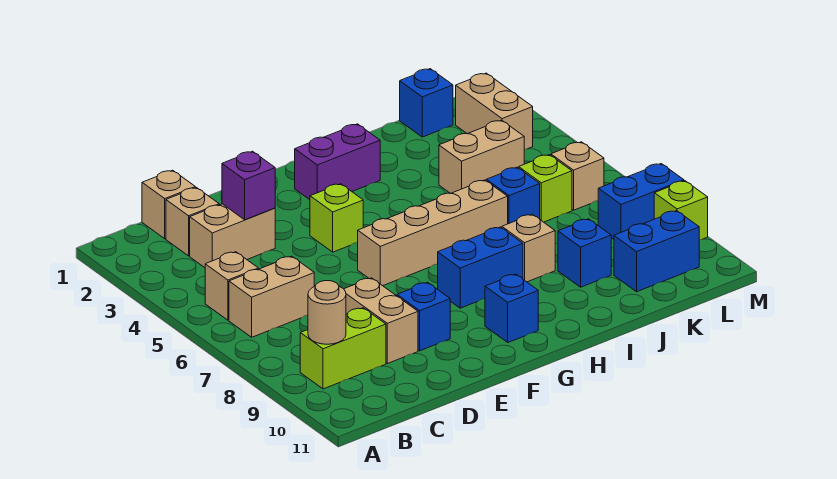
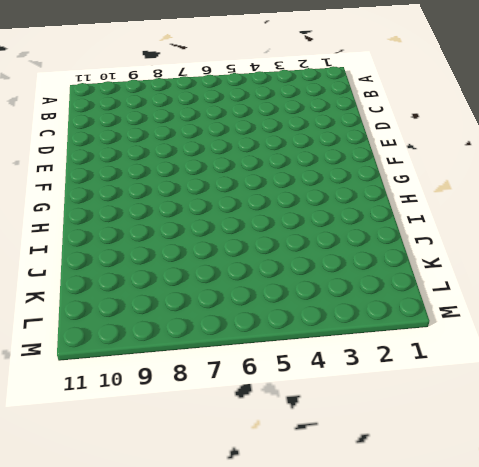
none -> tan 1x1 brick [205,252,258,320]
none -> tan 1x2 brick [229,256,314,337]
none -> lime 1x2 brick [300,308,386,389]

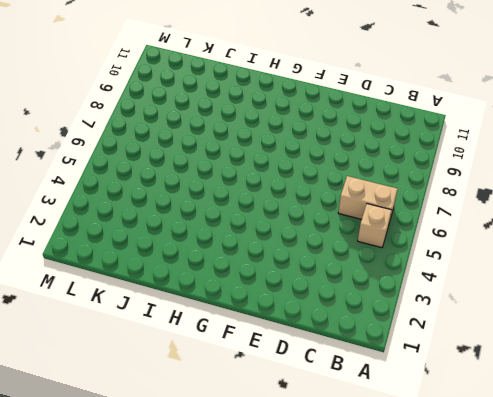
none -> lime 1x2 brick [300,308,386,389]
none -> tan 1x1 brick [142,170,195,239]
none -> tan 1x1 brick [166,188,219,256]

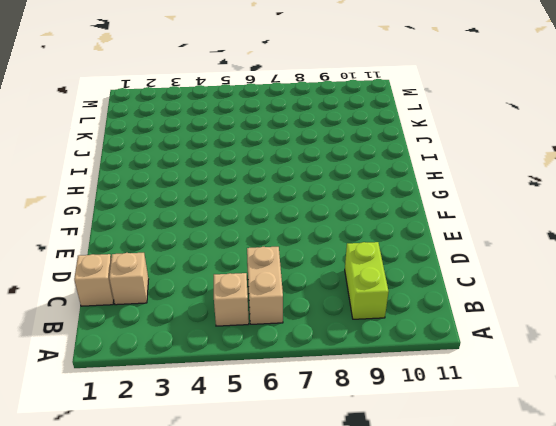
none -> tan 1x2 brick [190,204,275,268]
none -> tan 1x2 brick [344,278,418,364]
none -> blue 1x1 brick [397,282,450,351]

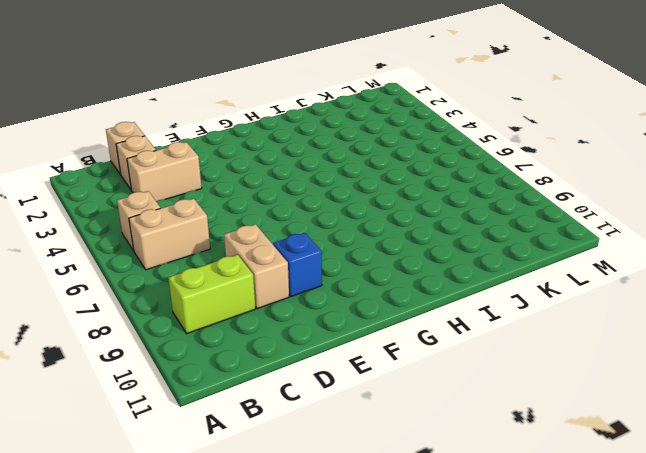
none -> lime 1x1 brick [310,184,363,252]
none -> tan 1x4 brick [358,180,508,286]
none -> purple 1x2 brick [295,124,380,200]

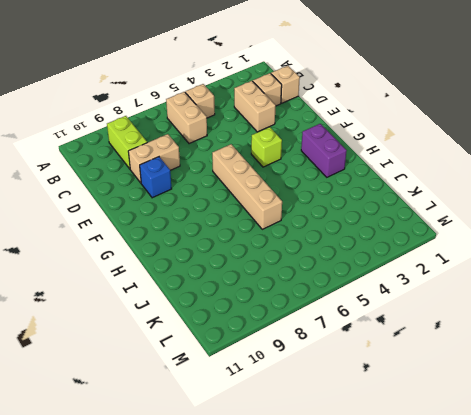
none -> blue 1x2 brick [438,227,523,308]
none -> blue 1x1 brick [485,274,538,342]
none -> tan 1x1 brick [502,214,555,282]

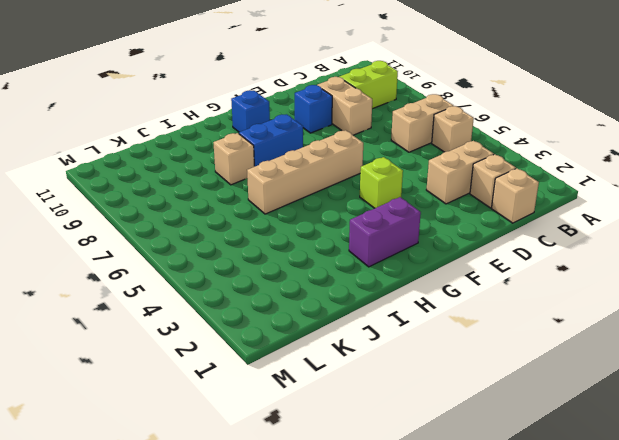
none -> tan 1x2 brick [439,120,524,194]
none -> blue 1x1 brick [486,167,540,224]
none -> blue 1x1 brick [558,219,611,287]

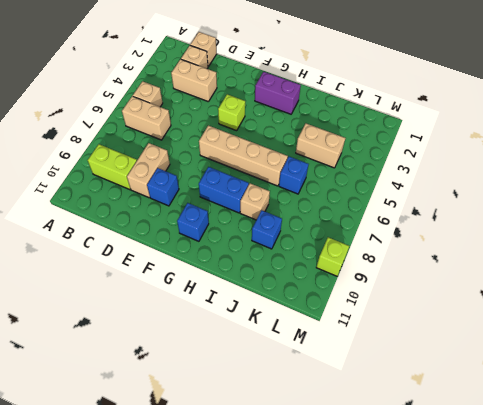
none -> blue 1x1 brick [400,69,453,137]
none -> lime 1x1 brick [519,155,572,222]
none -> blue 1x2 brick [614,211,699,292]

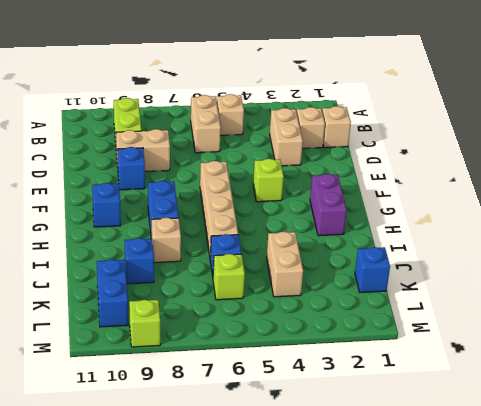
none -> tan 1x2 brick [456,73,533,150]
none -> tan 1x1 brick [551,142,604,210]
none -> blue 1x2 brick [598,164,684,239]

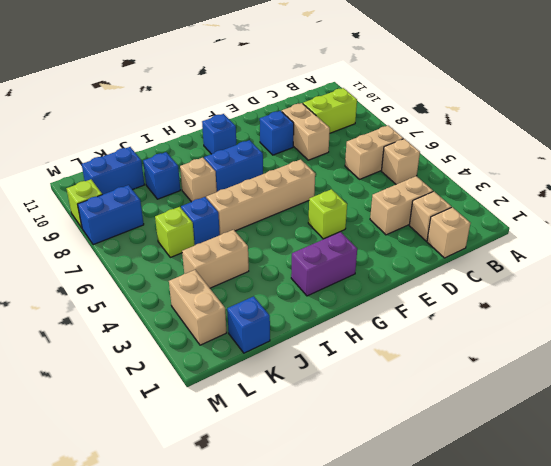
none -> tan 1x1 brick [551,142,604,210]
none -> tan 1x1 round brick [308,281,346,344]
none -> purple 1x1 brick [222,151,275,220]

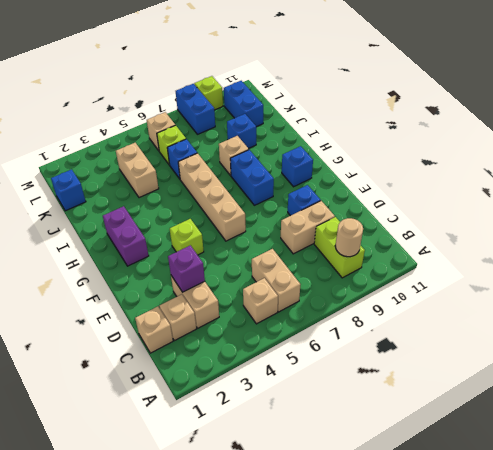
none -> tan 1x2 brick [456,73,533,150]

